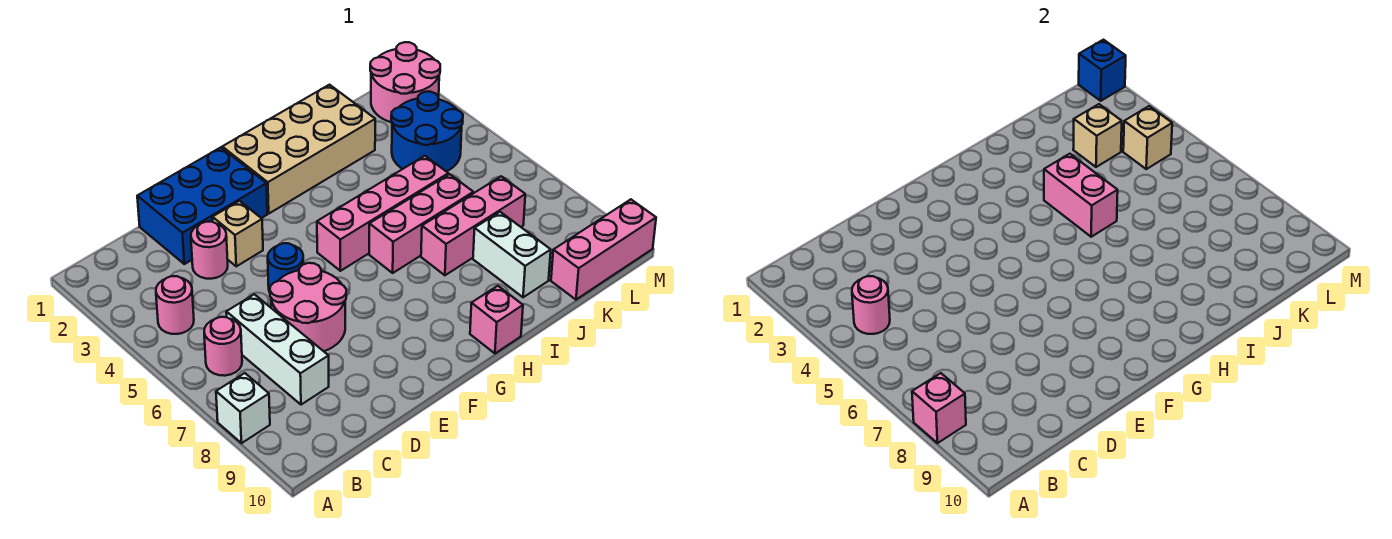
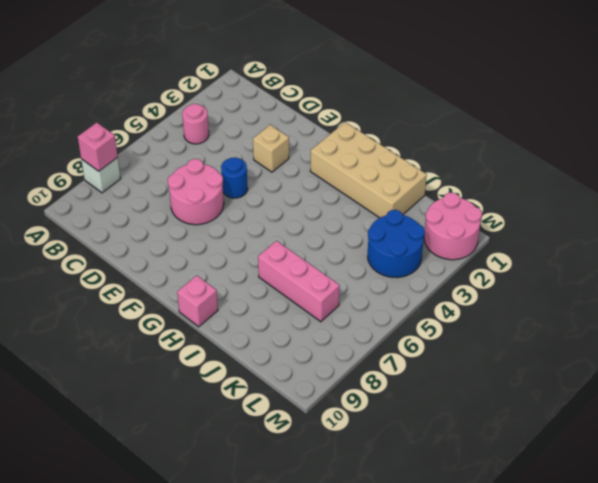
none -> pink 1x1 round brick [204,317,242,376]
none -> white 1x3 brick [226,294,329,405]
none -> blue 2x3 brick [137,147,267,264]

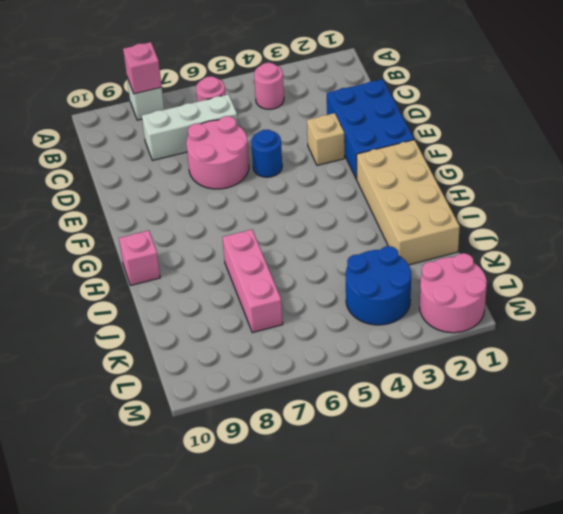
none -> pink 1x1 round brick [191,222,228,279]
none -> pink 1x4 brick [317,156,448,271]
none -> pink 1x3 brick [369,174,473,273]

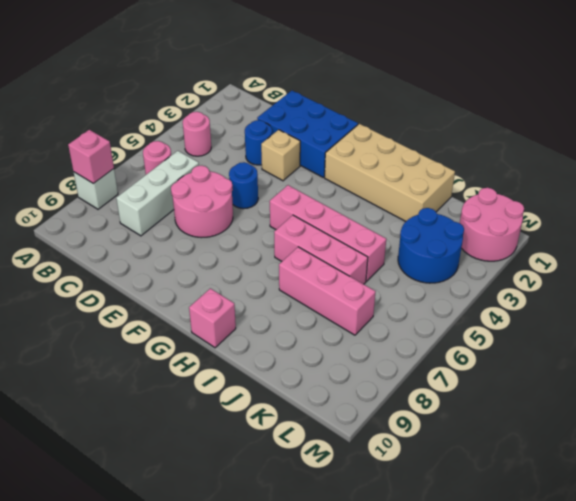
blue 1x1 round brick [245,120,272,165] -> pink 1x1 round brick [191,222,228,279]
none -> white 1x2 brick [473,212,551,297]
none -> pink 1x3 brick [551,199,656,300]
none -> pink 1x1 round brick [852,276,890,334]

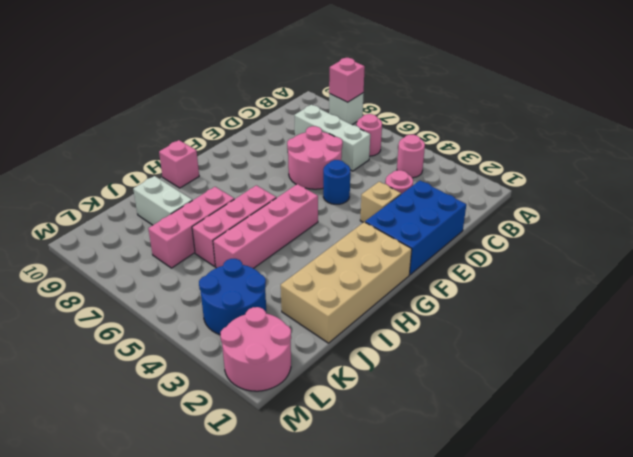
none -> pink 1x3 brick [551,199,656,300]
none -> pink 1x1 round brick [852,276,890,334]
none -> pink 1x2 brick [1044,154,1118,237]

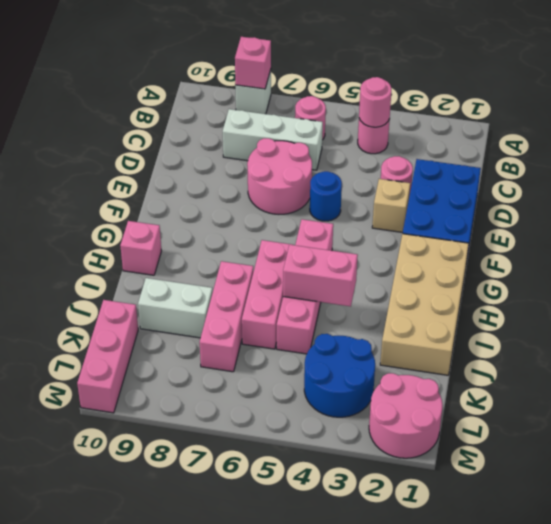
none -> tan 1x1 brick [1073,104,1122,167]
none -> tan 1x1 brick [1123,106,1172,169]
none -> blue 1x1 brick [1079,40,1126,101]

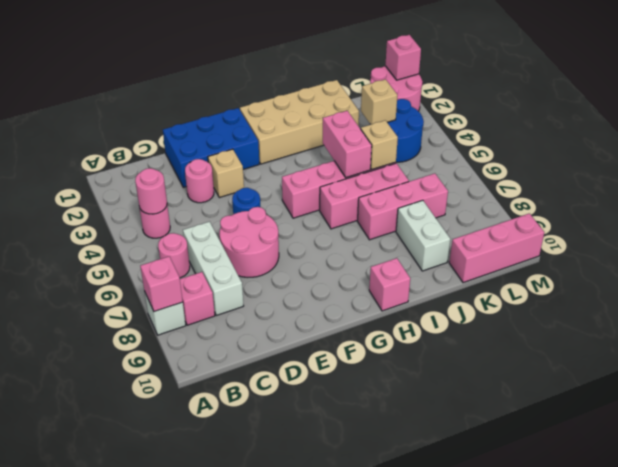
pink 1x1 brick [180,272,215,325] -> none
tan 1x1 brick [361,120,398,169] -> tan 1x1 brick moved to [1123,106,1172,169]
pink 1x1 brick [385,35,421,80] -> blue 1x1 brick [1079,40,1126,101]

